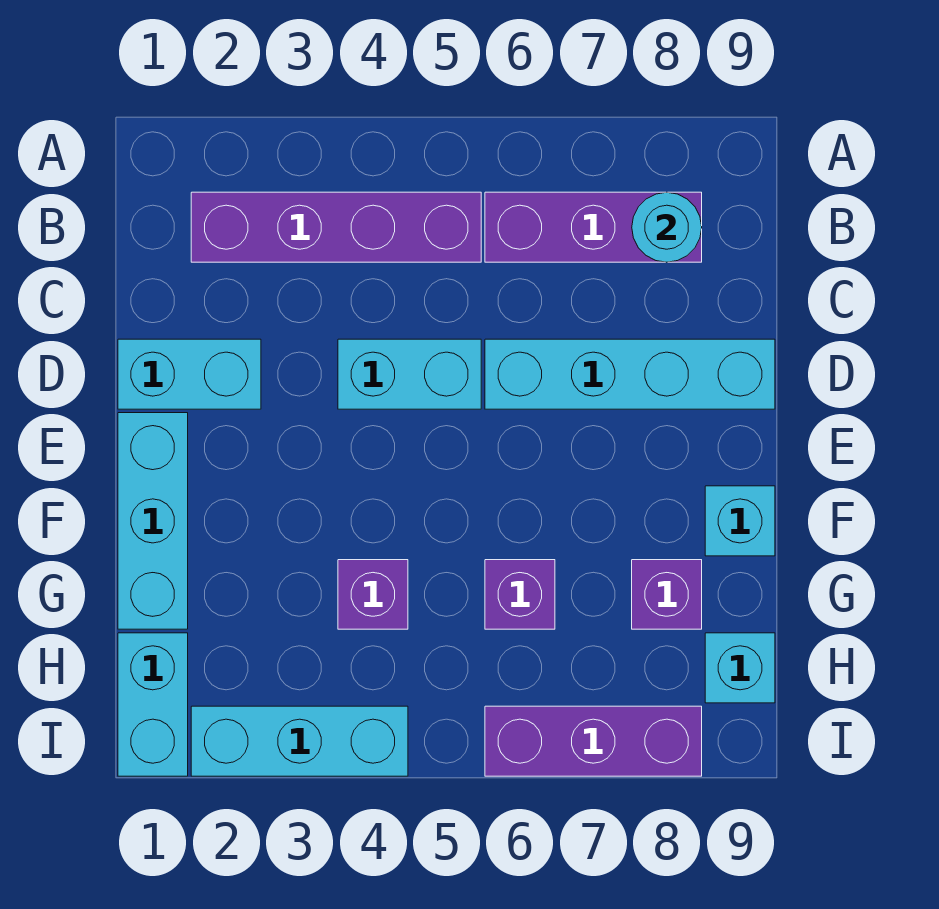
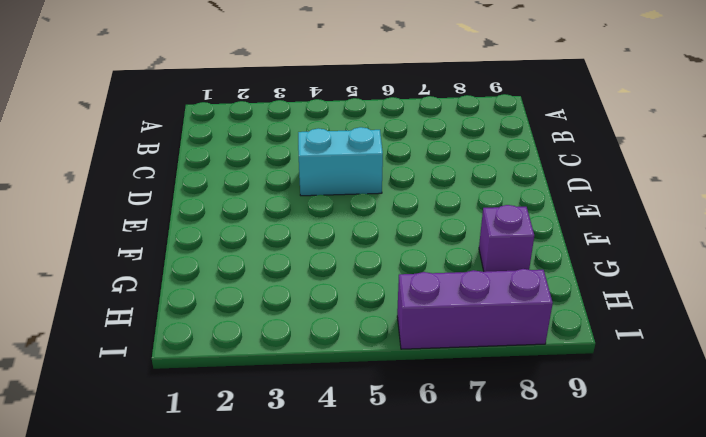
none -> purple 1x4 brick [191,192,481,262]
none -> purple 1x3 brick [485,192,702,262]
none -> cyan 1x2 brick [118,339,261,409]

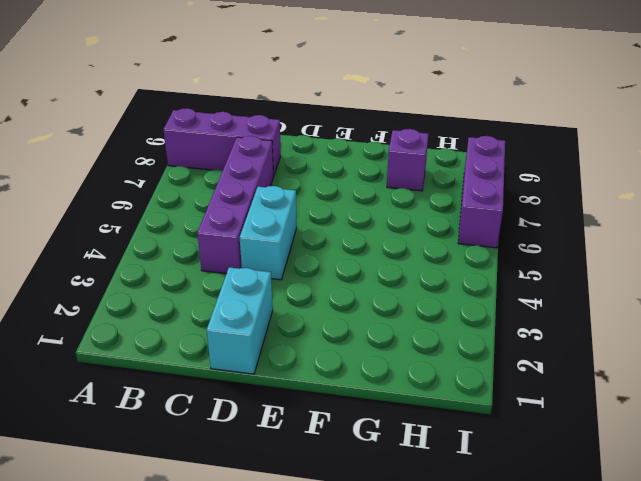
purple 1x3 brick [163,108,281,175] -> purple 1x3 brick turned to [485,192,702,262]
purple 1x4 brick [197,136,274,274] -> purple 1x4 brick moved to [191,192,481,262]
none -> cyan 1x4 brick [485,339,775,409]
none -> cyan 1x3 brick [118,413,188,629]
none -> cyan 1x1 brick [705,486,775,556]

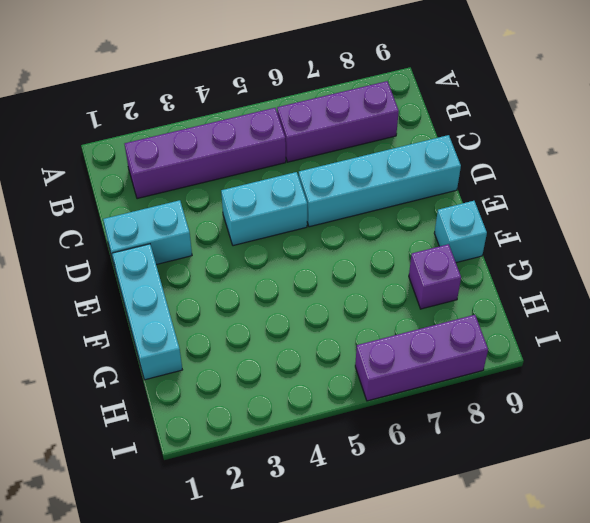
none -> purple 1x1 brick [338,560,408,629]
none -> purple 1x1 brick [485,560,555,629]
none -> cyan 1x2 brick [118,633,188,776]

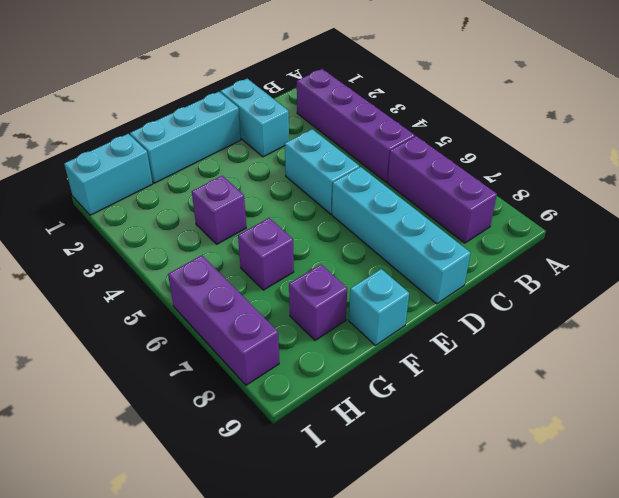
none -> cyan 1x1 brick [705,633,775,703]
none -> cyan 1x3 brick [191,706,408,776]
none -> cyan 1x1 round brick [632,192,702,262]

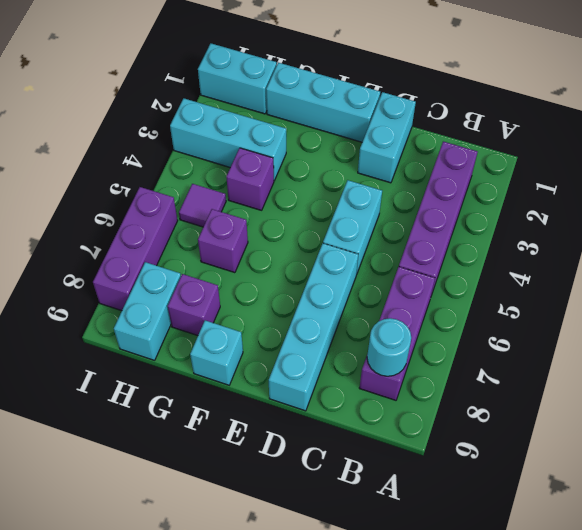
cyan 1x3 brick [170,98,286,181] -> cyan 1x3 brick turned to [191,706,408,776]
purple 1x1 tile [179,184,226,227] -> none
cyan 1x2 brick [114,262,181,360] -> cyan 1x1 brick [705,633,775,703]

